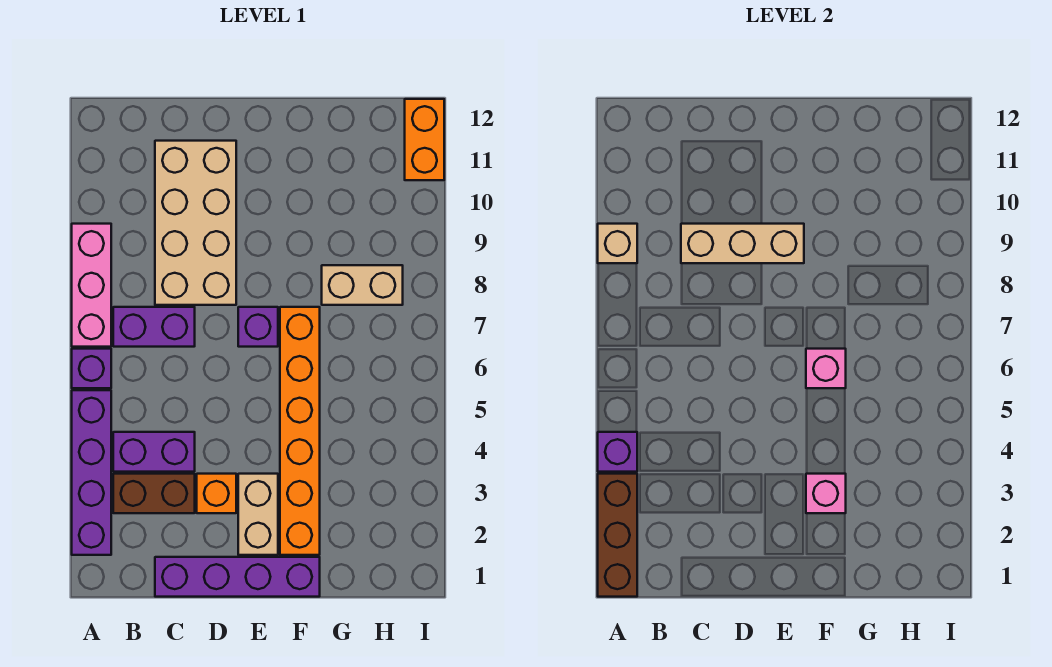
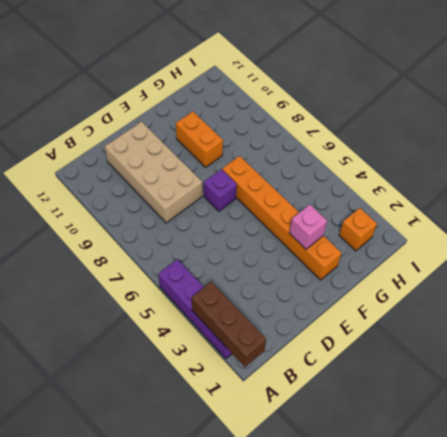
orange 1x2 brick [176,111,223,167] -> orange 1x2 brick moved to [405,99,444,180]
orange 1x1 brick [339,208,377,251] -> orange 1x1 brick moved to [197,474,236,513]
none -> purple 1x1 brick [72,349,111,388]
none -> pink 1x3 brick [72,224,111,347]
none -> brown 1x2 brick [113,474,195,513]

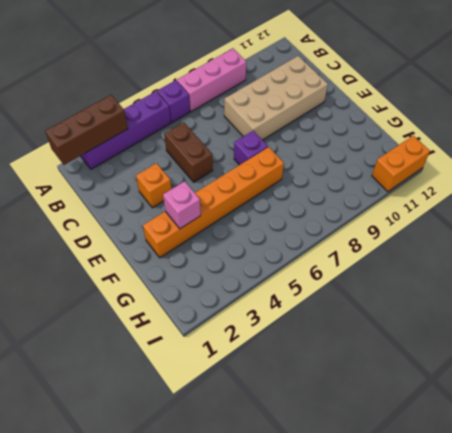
brown 1x2 brick [164,122,213,182] -> brown 1x2 brick moved to [113,474,195,513]
none -> purple 1x2 brick [113,432,195,472]
none -> purple 1x2 brick [113,307,195,347]
none -> purple 1x4 brick [155,557,320,597]

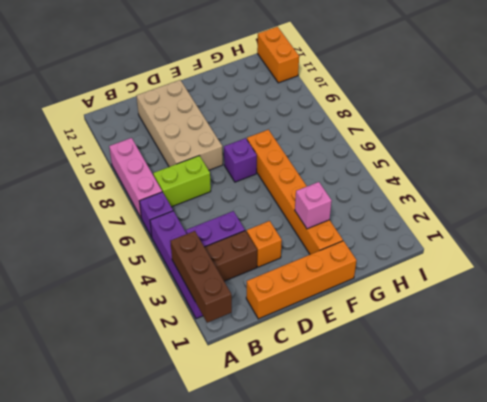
lime 1x2 brick [153,156,211,207] -> purple 1x2 brick [113,307,195,347]
orange 1x4 brick [246,241,357,319] -> purple 1x4 brick [155,557,320,597]
none -> tan 1x2 brick [238,474,278,555]
none -> tan 1x2 brick [322,265,403,305]
none -> purple 1x1 brick [598,432,637,472]

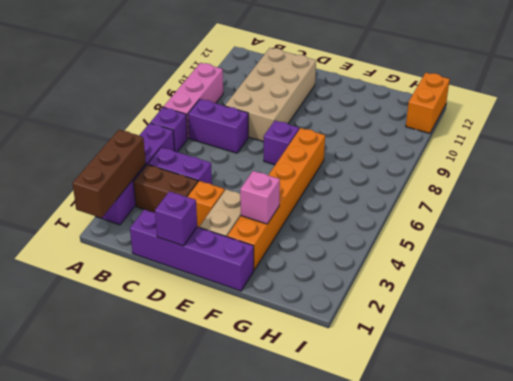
purple 1x1 brick [155,191,197,246] -> purple 1x1 brick moved to [598,432,637,472]
none -> tan 1x2 brick [322,265,403,305]
none -> tan 1x1 brick [598,224,637,263]
none -> tan 1x3 brick [681,224,804,263]

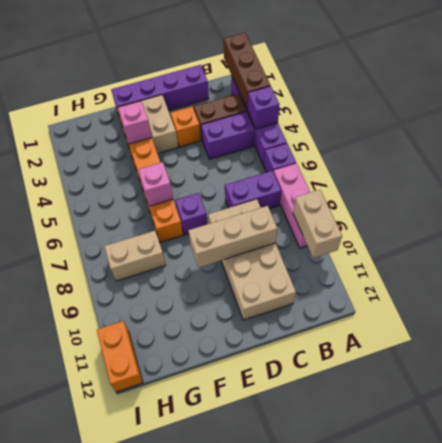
tan 1x2 brick [293,190,342,258] -> tan 1x1 brick [598,224,637,263]

